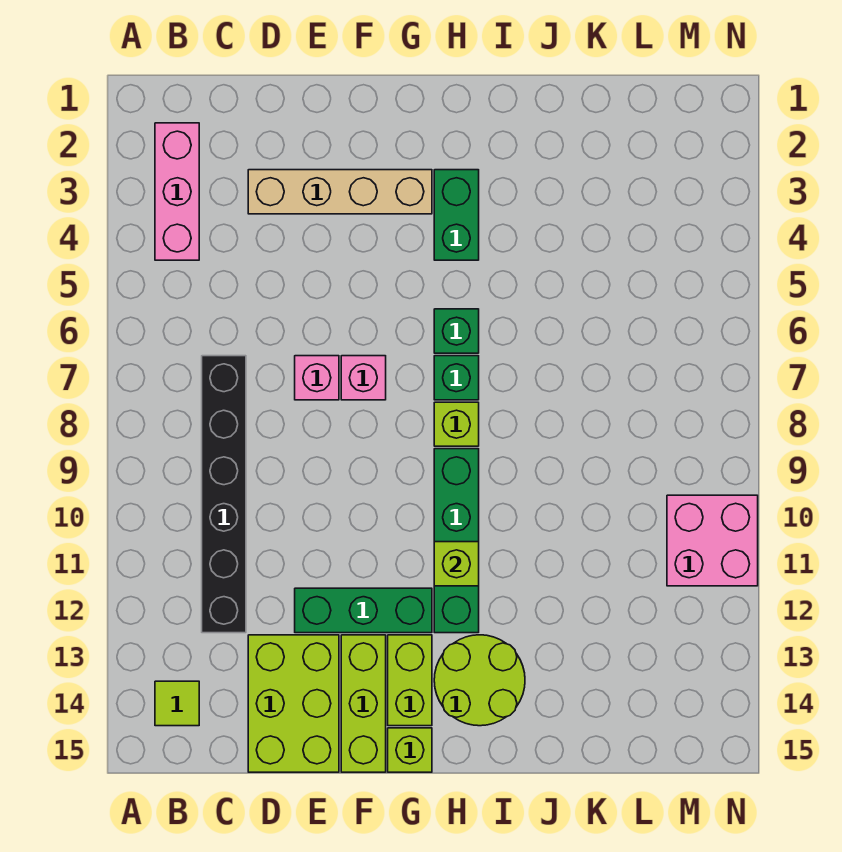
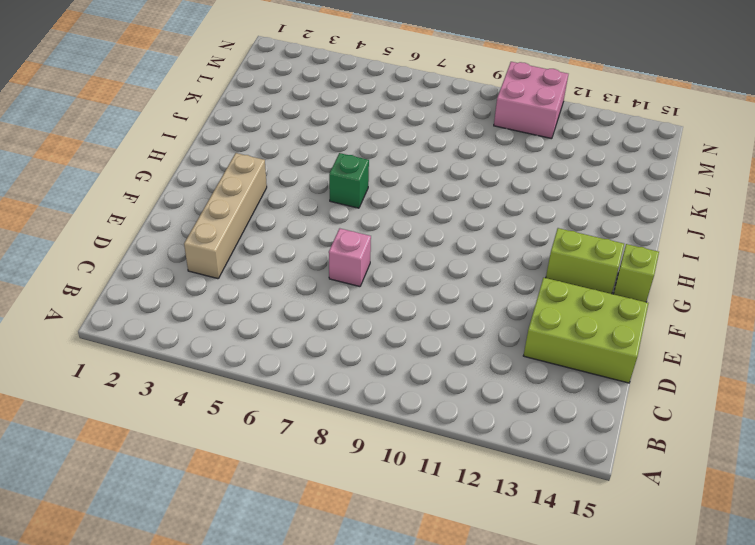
none -> pink 1x3 brick [155,123,199,260]
none -> lime 1x1 tile [155,681,199,726]
none -> black 1x6 brick [202,356,246,633]

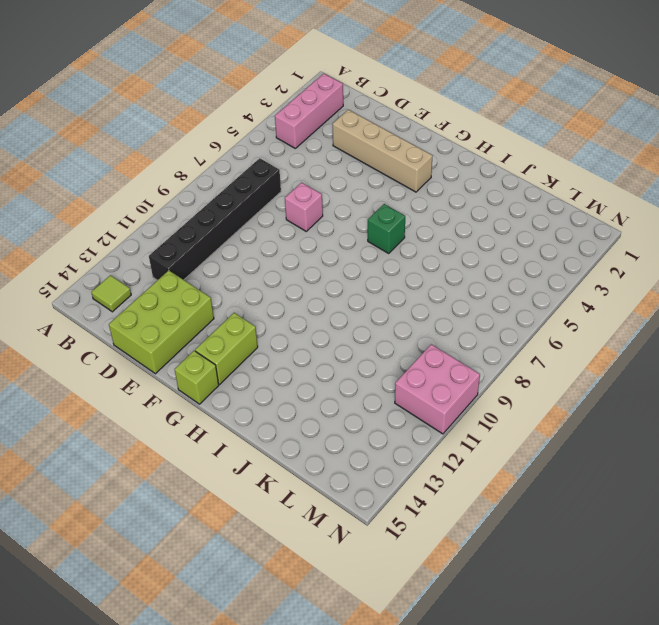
none -> green 1x3 brick [295,588,432,633]
none -> pink 1x1 brick [341,356,386,400]
none -> lime 1x3 brick [341,635,386,772]

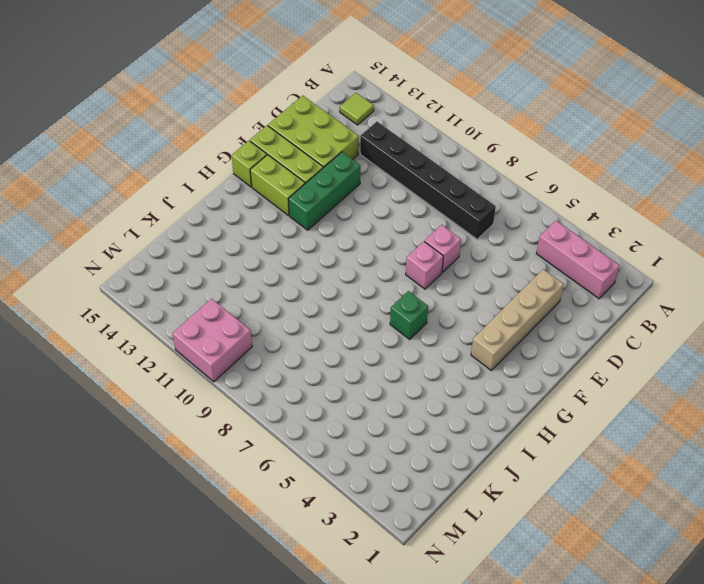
none -> green 1x2 brick [434,170,479,260]
none -> green 1x1 brick [434,356,479,400]
none -> lime 1x1 brick [434,402,479,446]

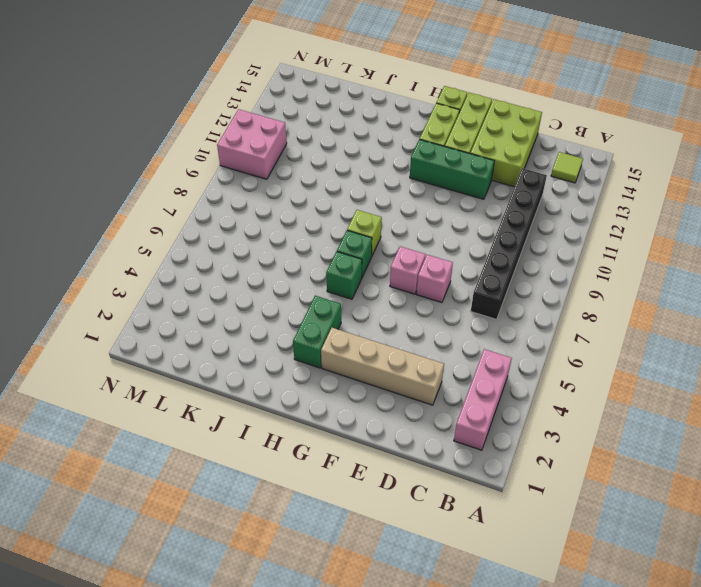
none -> green 1x4 brick [434,449,479,633]
none -> lime 2x2 round brick [434,635,525,726]
none -> lime 1x1 brick [434,542,479,586]

